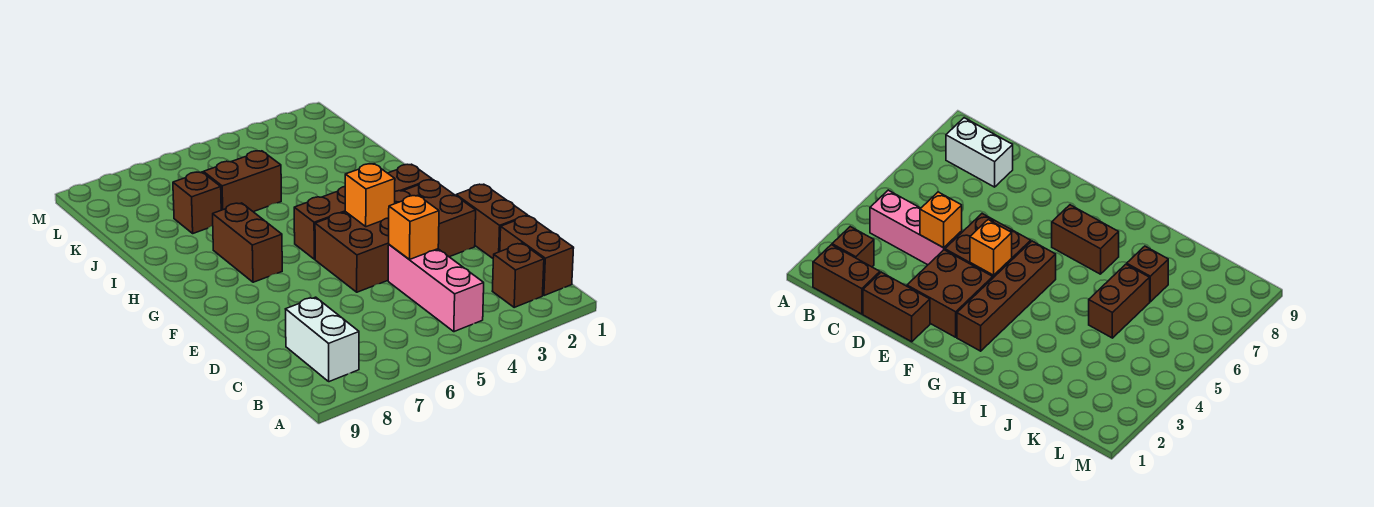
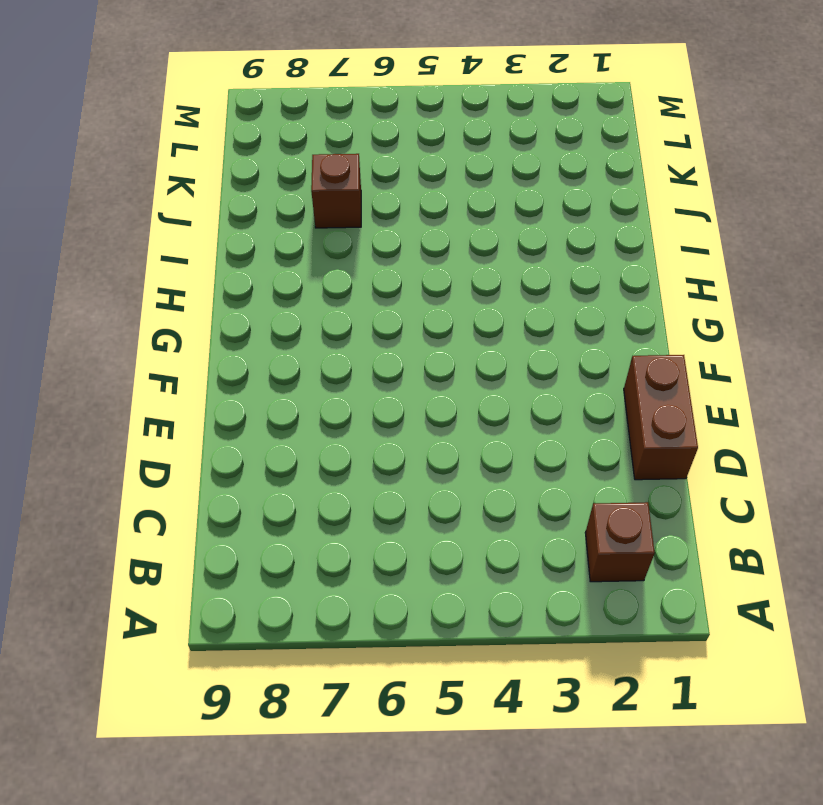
none -> brown 1x2 brick [500,216,574,296]
none -> pink 1x3 brick [388,245,484,332]
none -> white 1x2 brick [286,297,359,382]

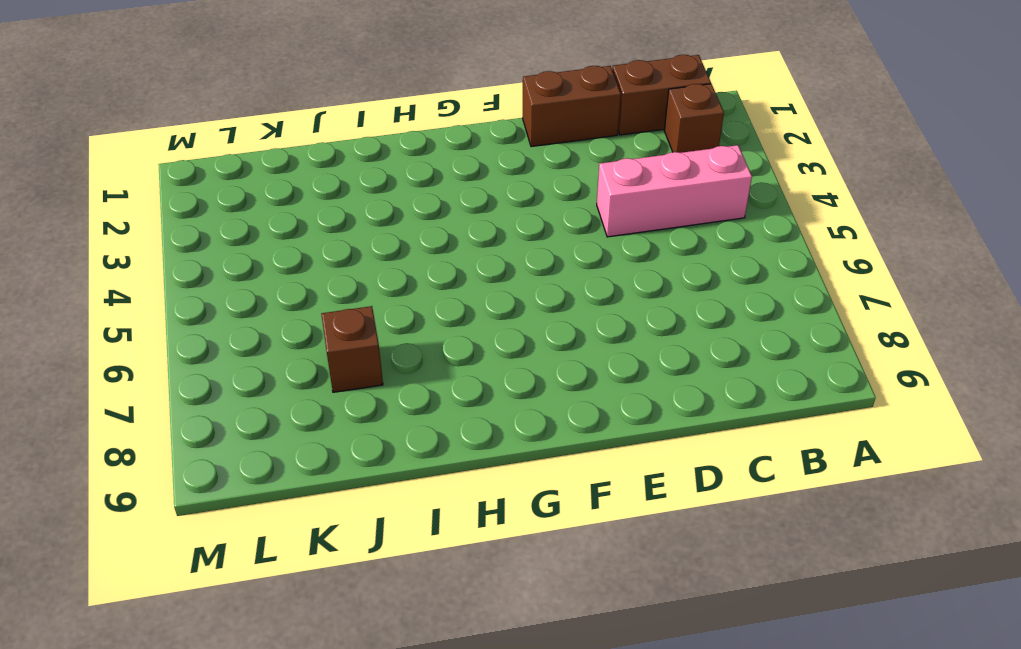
none -> white 1x2 brick [286,297,359,382]
none -> brown 2x2 brick [395,180,476,257]
none -> brown 2x2 brick [315,212,389,292]

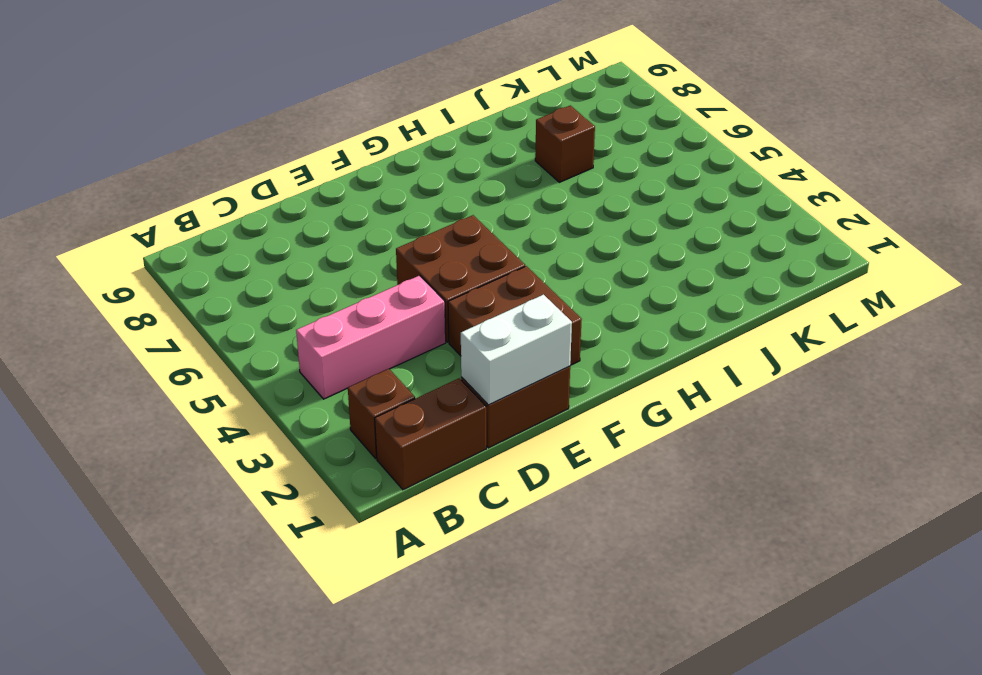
white 1x2 brick [461,295,572,405] -> white 1x2 brick moved to [286,297,359,382]
none -> brown 1x4 brick [294,164,432,259]
none -> brown 1x2 brick [213,203,282,282]
none -> brown 1x2 brick [203,151,281,212]

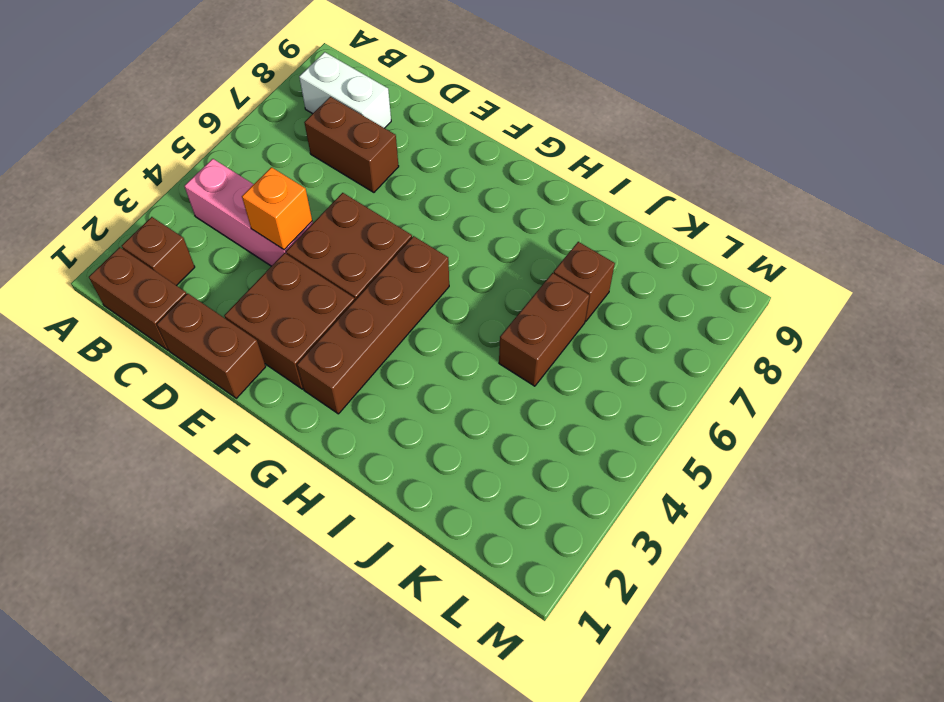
brown 1x2 brick [304,97,399,192] -> brown 1x2 brick moved to [213,203,282,282]
none -> orange 1x1 brick [345,164,395,227]

